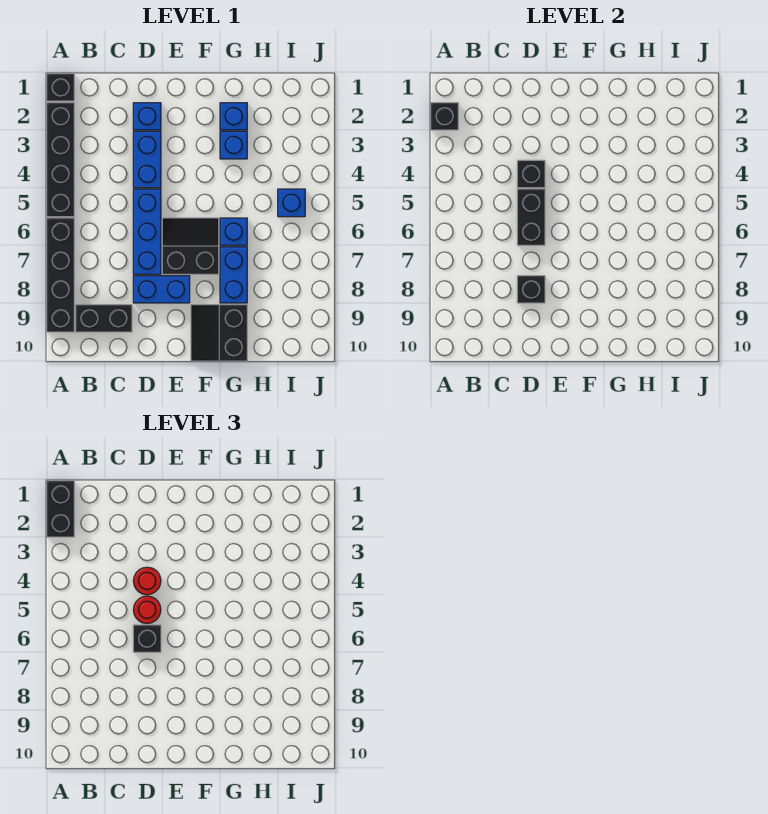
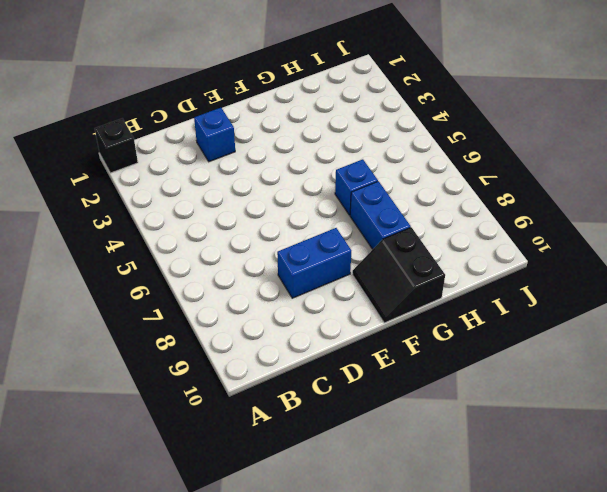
none -> black 1x4 brick [47,103,74,217]
none -> black 1x4 brick [47,218,74,332]
none -> black 1x2 brick [76,305,132,332]

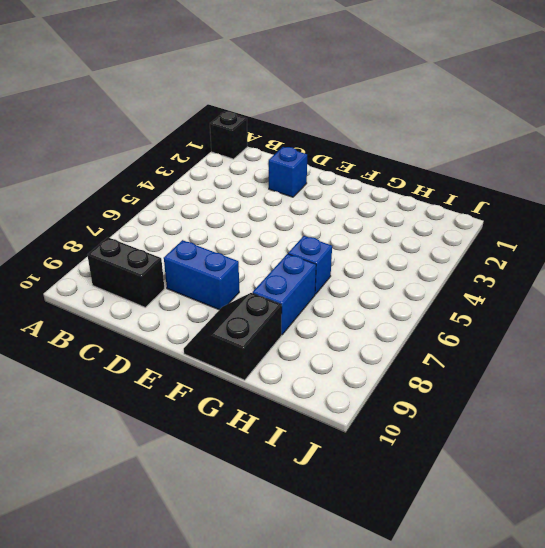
none -> black 1x4 brick [47,103,74,217]
none -> black 1x4 brick [47,218,74,332]
none -> blue 1x2 brick [133,131,161,188]

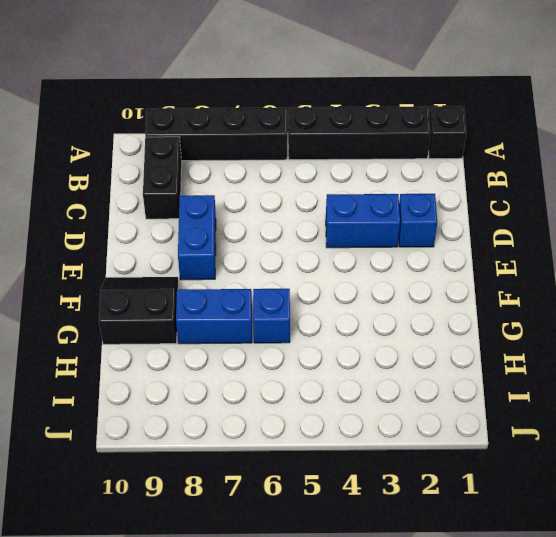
none -> blue 1x3 brick [133,189,161,274]
none -> black 2x2 slope [162,218,219,274]
none -> blue 1x1 brick [220,103,247,130]

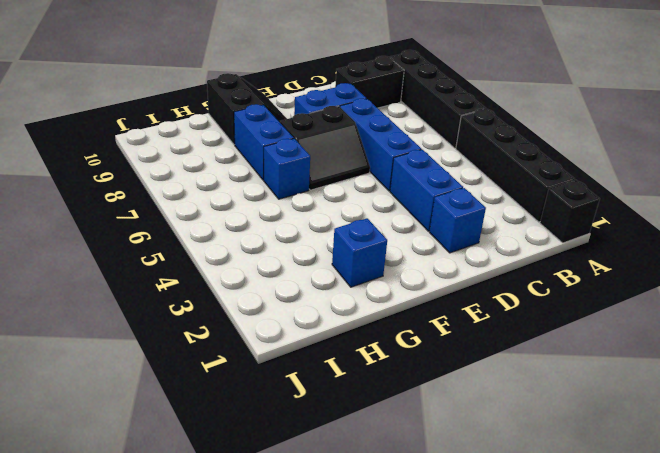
none -> blue 1x1 brick [220,131,247,159]
none -> blue 1x1 brick [278,189,305,217]
none -> black 1x1 brick [431,103,458,130]

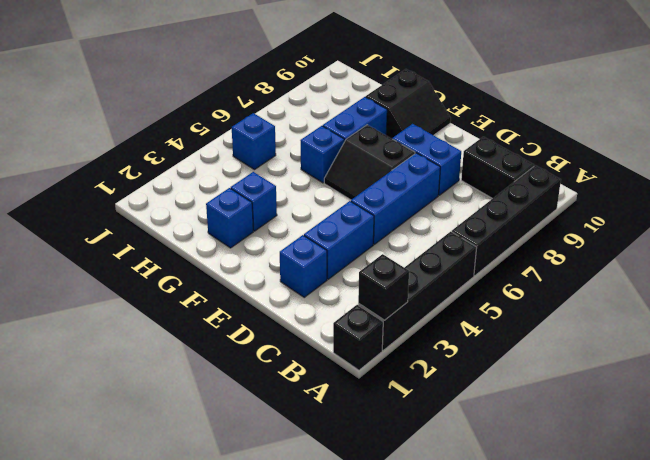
none -> black 1x1 brick [517,160,545,188]
none -> black 1x2 brick [517,189,545,245]
none -> black 1x1 brick [517,276,545,303]

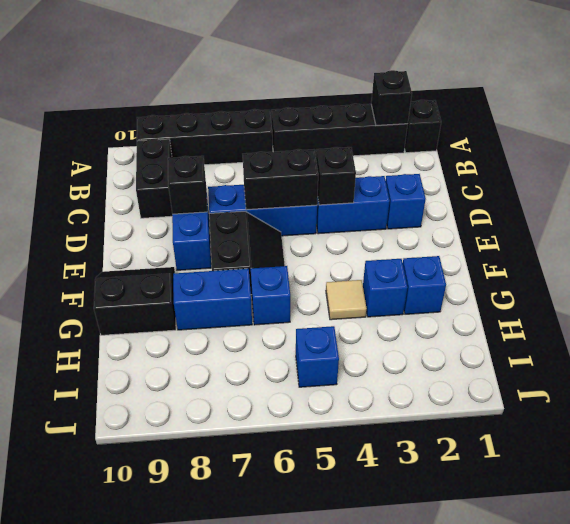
tan 1x1 tile [326,280,367,320] -> none
none -> black 1x2 brick [47,481,74,537]
none -> red 1x1 round brick [133,567,161,595]
none -> red 1x1 round brick [133,596,161,624]

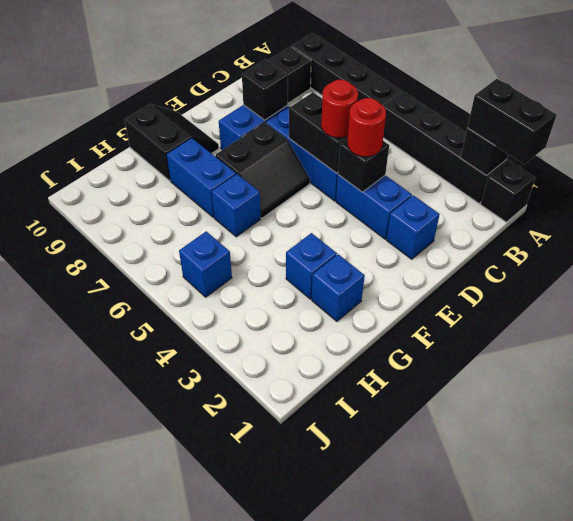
none -> black 1x1 brick [133,625,161,652]

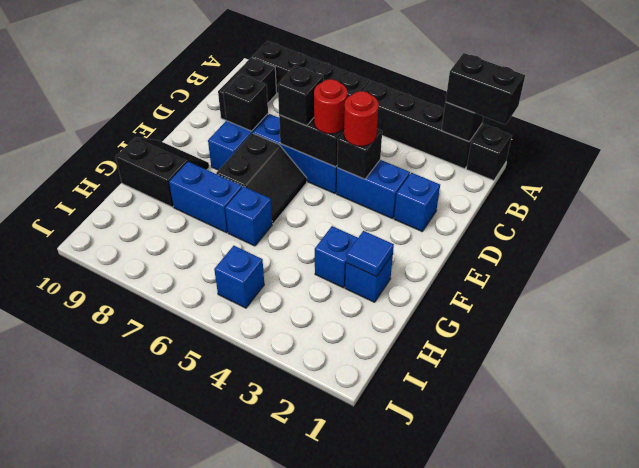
blue 1x1 tile [346,231,394,277] -> none

